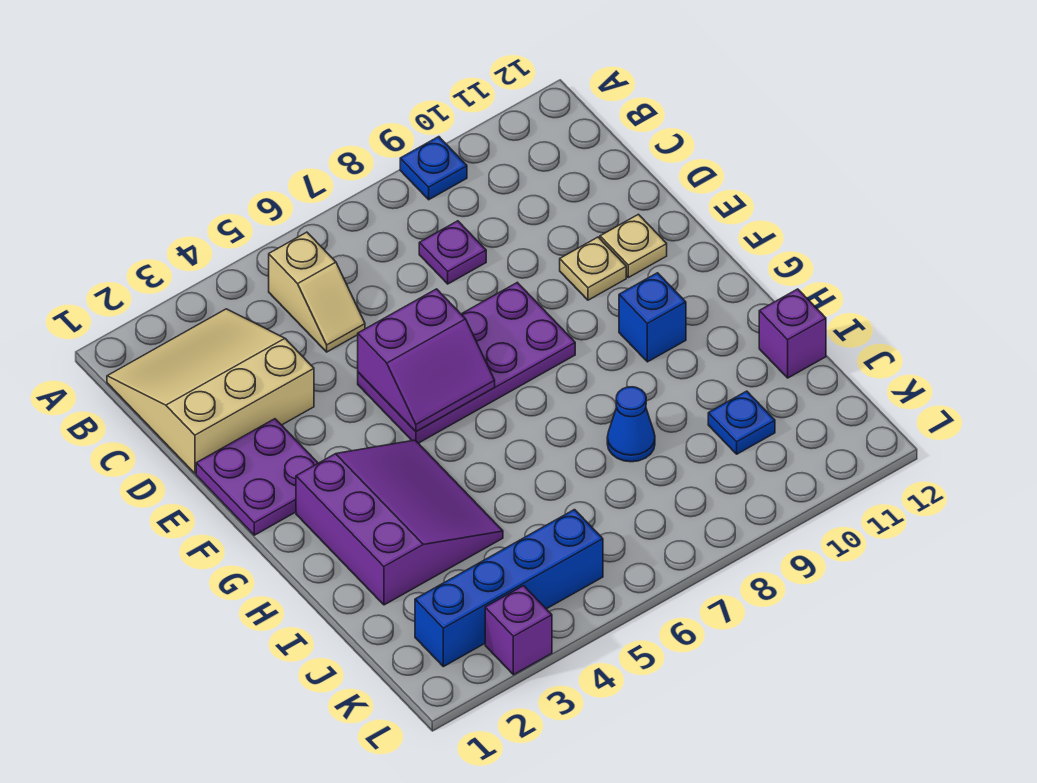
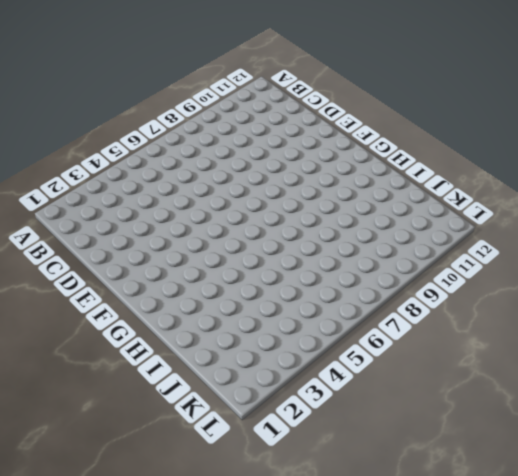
none -> blue 1x1 plate [400,137,467,200]
none -> tan 3x3 slope [107,309,314,473]
none -> tan 1x2 slope [269,232,365,352]

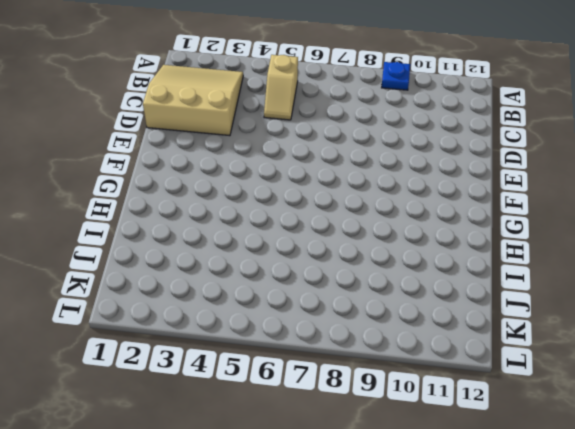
none -> purple 1x1 plate [419,221,486,284]
none -> purple 2x2 plate [196,419,318,535]
none -> purple 2x4 plate [358,282,575,443]

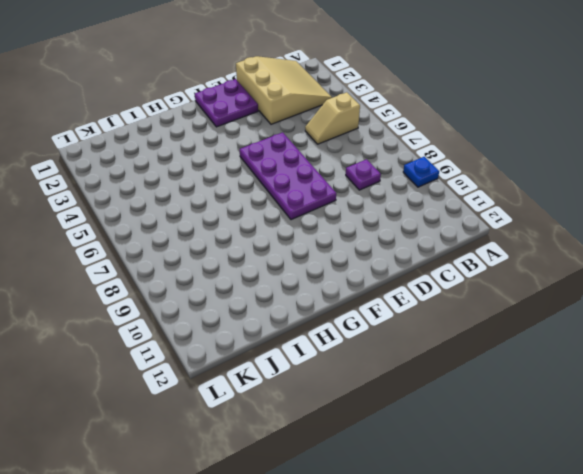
none -> tan 1x1 plate [560,237,626,300]
none -> tan 1x1 plate [600,214,667,278]
none -> purple 3x3 slope [296,440,503,605]

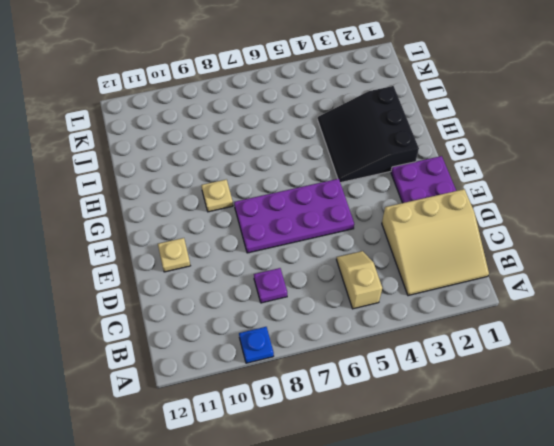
black 3x3 slope [318,86,419,183] -> purple 3x3 slope [296,440,503,605]
tan 1x1 plate [201,180,233,212] -> tan 1x1 plate moved to [560,237,626,300]
none -> blue 1x1 brick [619,273,686,362]
none -> blue 1x1 cone [607,387,655,462]
none -> purple 1x1 brick [759,289,826,378]

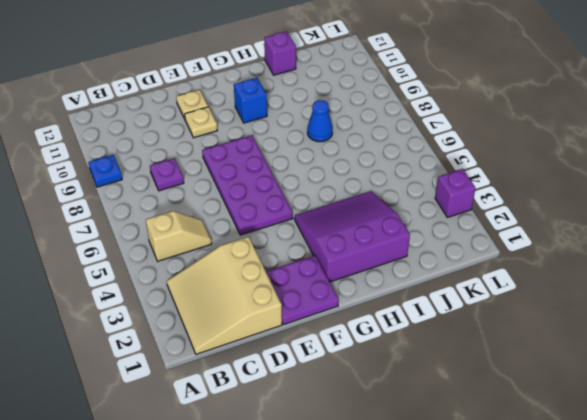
none -> blue 1x1 plate [708,391,775,454]
none -> blue 1x4 brick [415,510,603,667]
none -> purple 2x2 slope [358,289,495,432]

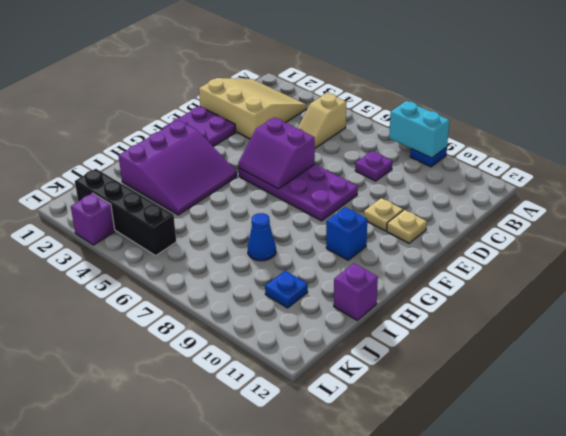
cyan 1x2 brick [389,101,450,158] -> none
black 1x4 brick [75,169,176,256] -> blue 1x4 brick [415,510,603,667]

